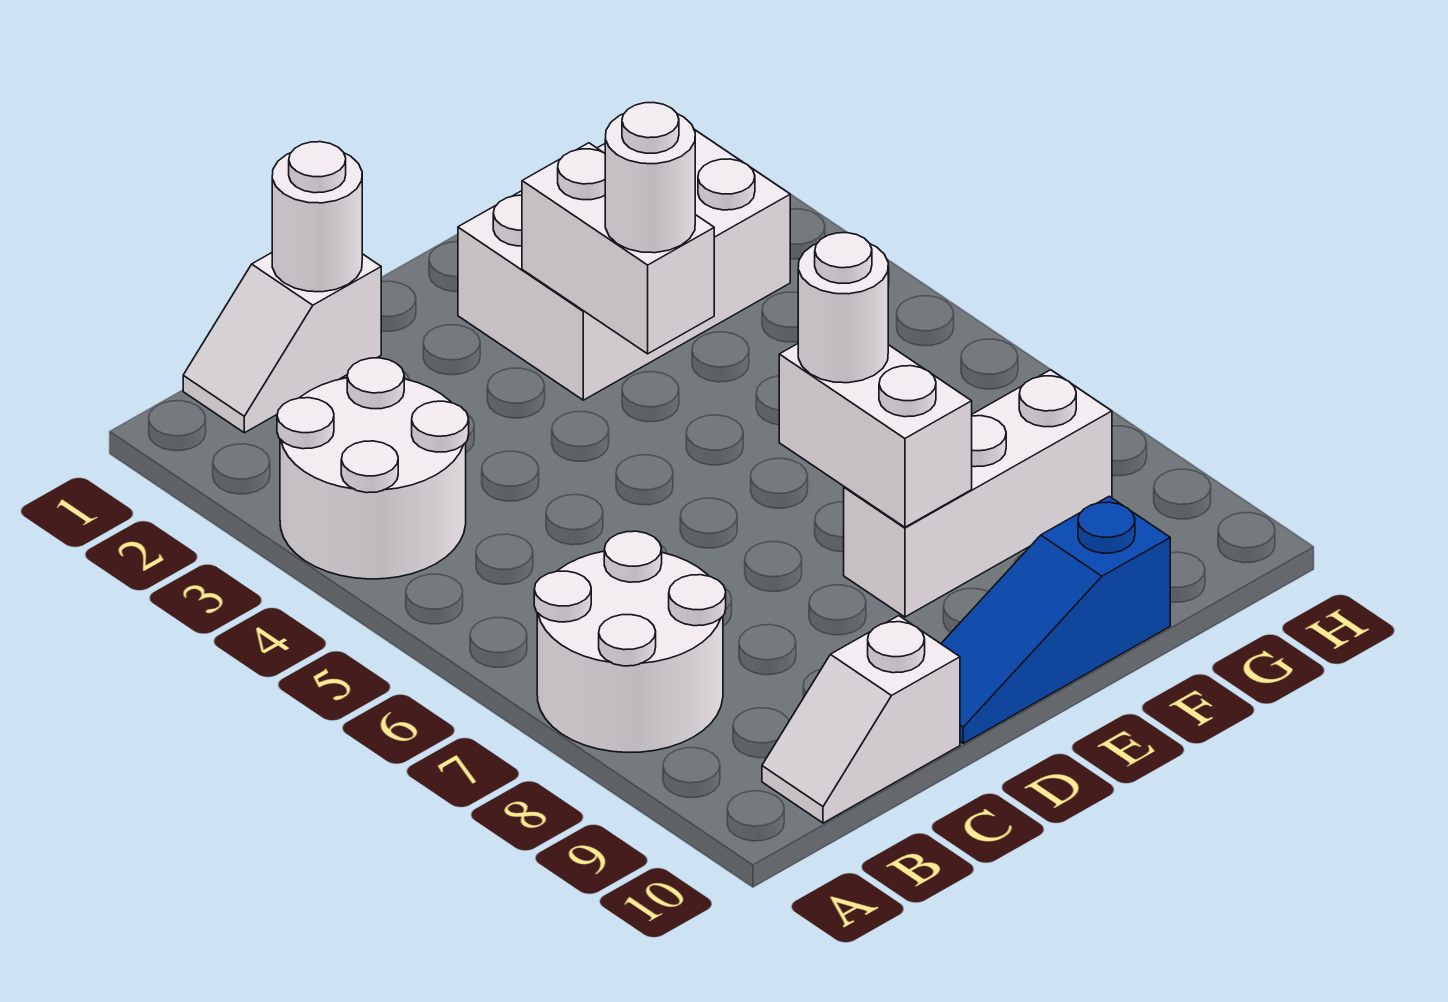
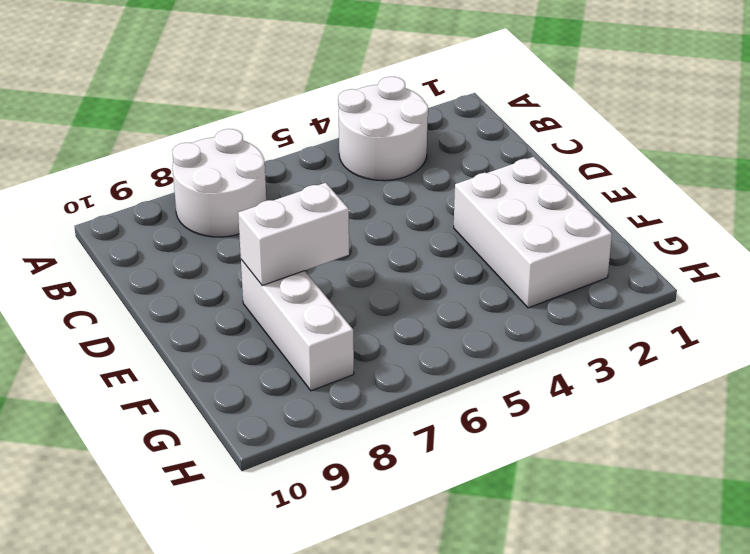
none -> white 1x2 slope [183,253,381,433]
none -> white 1x2 slope [762,616,960,823]
none -> blue 1x3 slope [941,496,1170,743]

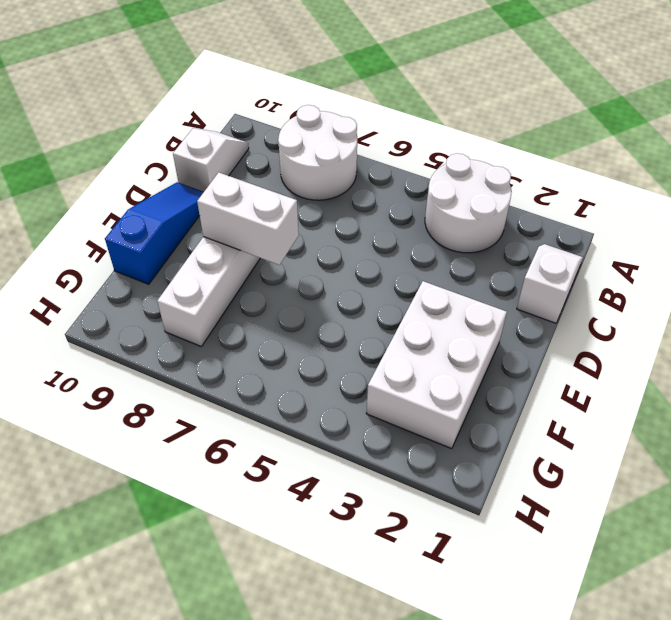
none -> white 1x1 round brick [272,142,362,292]
none -> white 1x2 brick [522,143,714,354]
none -> white 1x1 round brick [605,103,695,253]

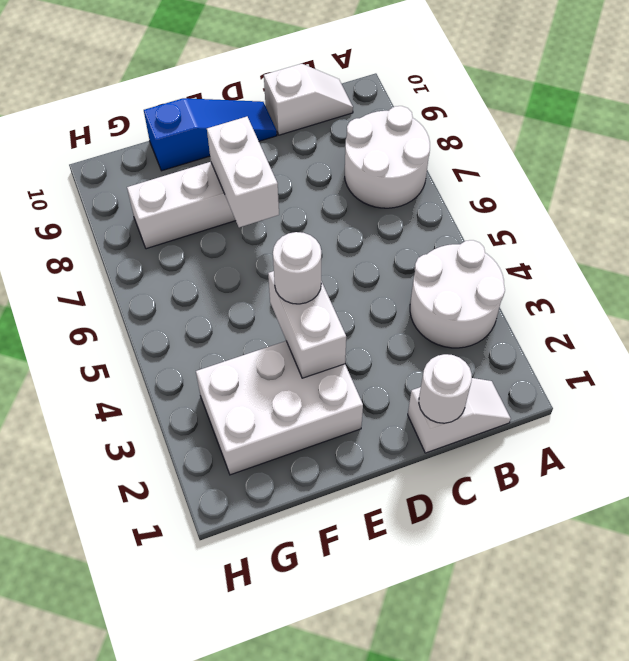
none -> white 1x1 round brick [798,233,888,383]

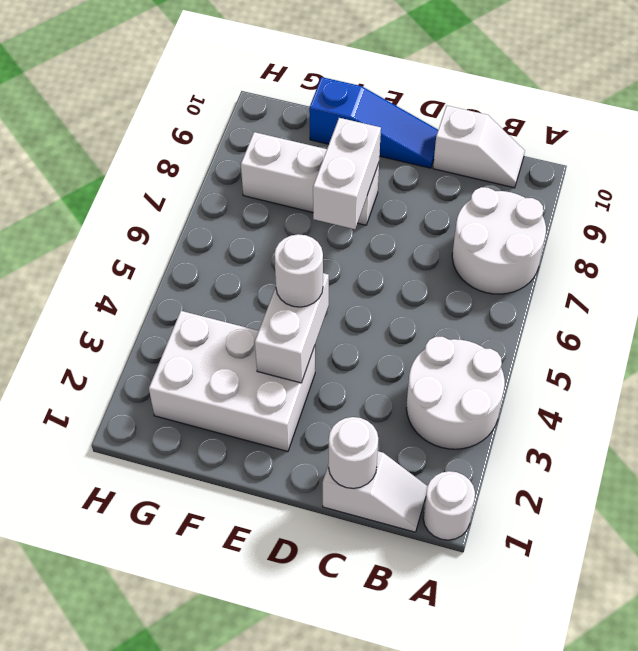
white 1x1 round brick [423,471,475,540] -> white 1x1 round brick moved to [798,233,888,383]

